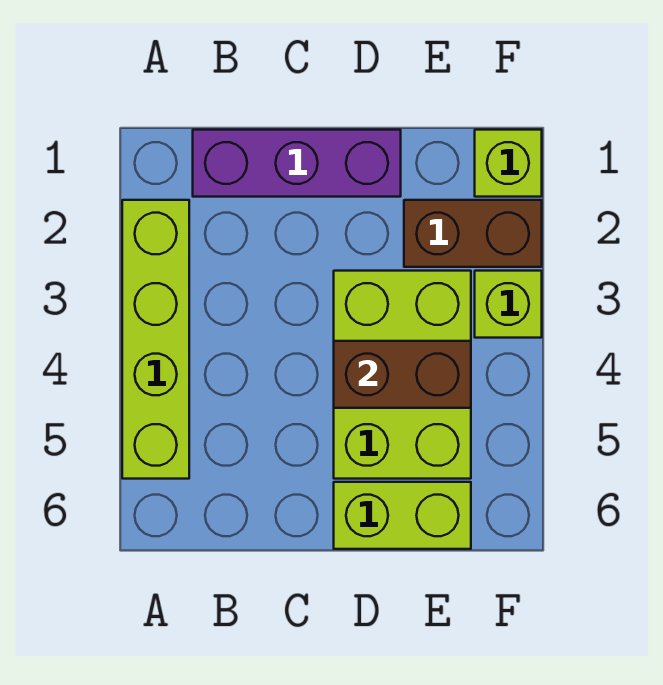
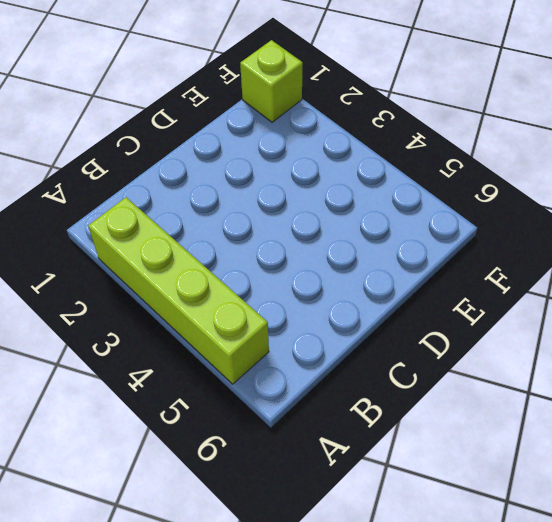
none -> purple 1x3 brick [193,130,401,197]
none -> lime 2x3 brick [334,271,471,479]

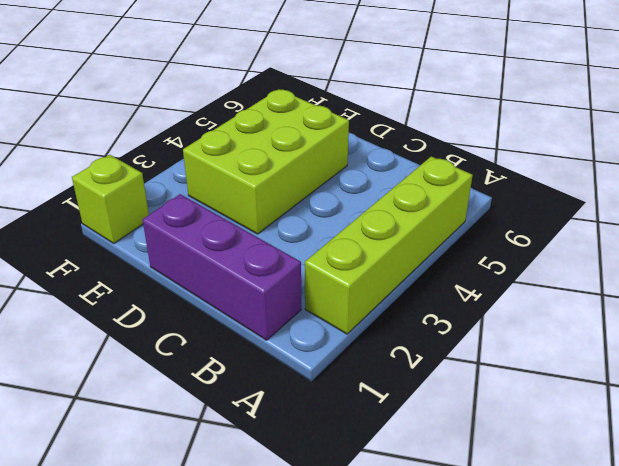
none -> lime 1x2 brick [334,482,471,549]
none -> brown 1x2 brick [404,200,542,267]

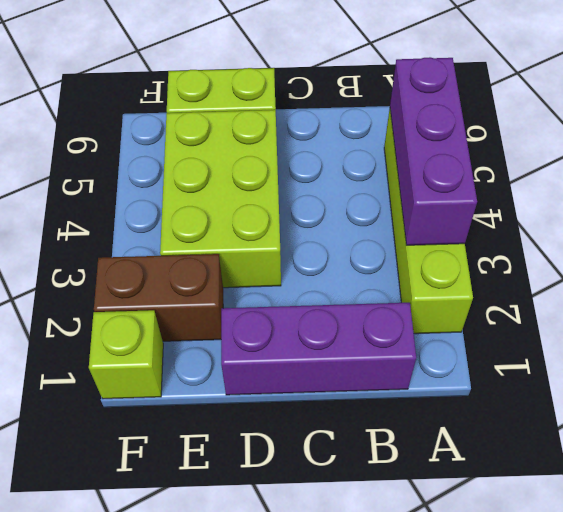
purple 1x3 brick [390,57,477,245] -> none
none -> lime 1x1 brick [475,271,542,338]
none -> brown 1x2 brick [334,341,471,408]

